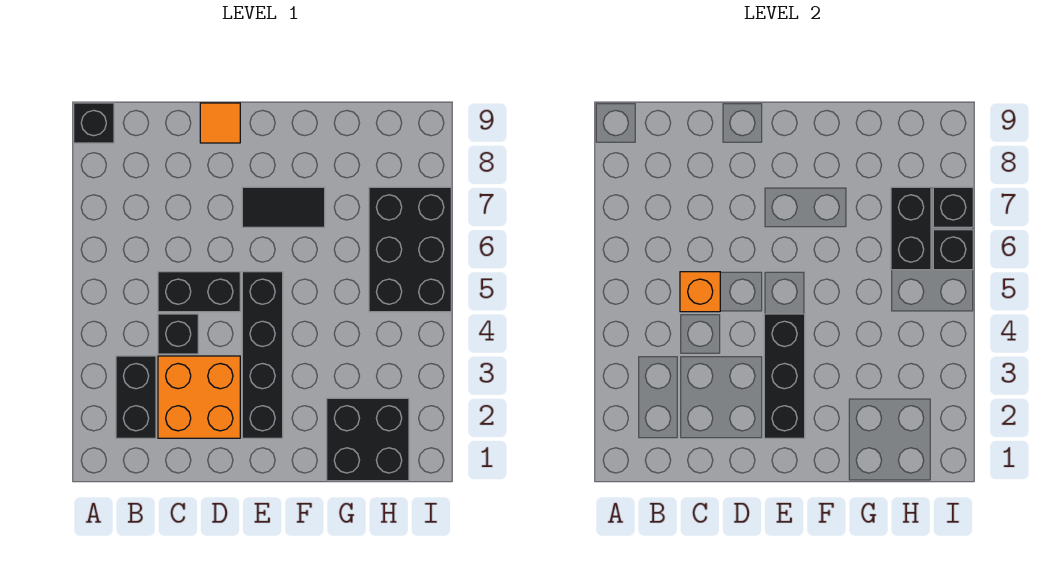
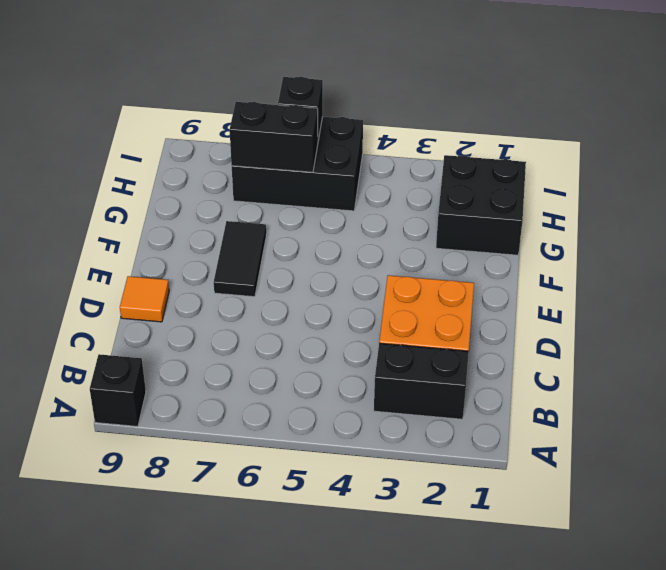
none -> black 1x1 brick [158,314,198,354]
none -> black 1x2 brick [158,272,240,312]
none -> black 1x4 brick [242,272,283,438]

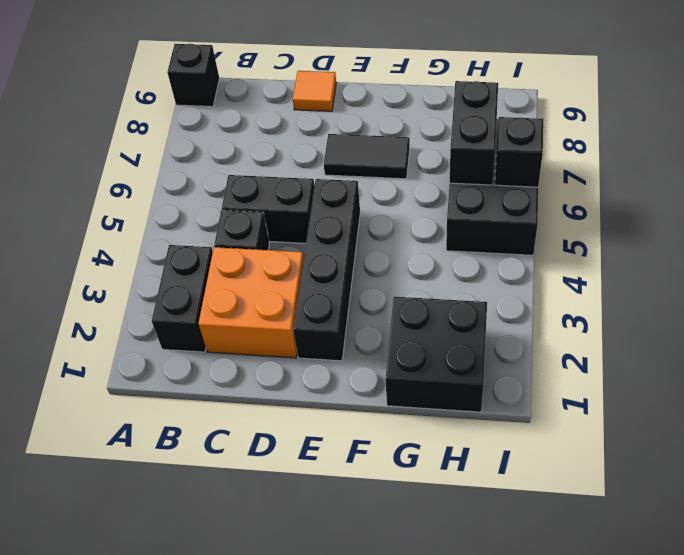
none -> orange 1x1 brick [680,272,720,312]
none -> black 1x3 brick [764,314,805,438]
none -> black 1x1 brick [933,187,973,227]

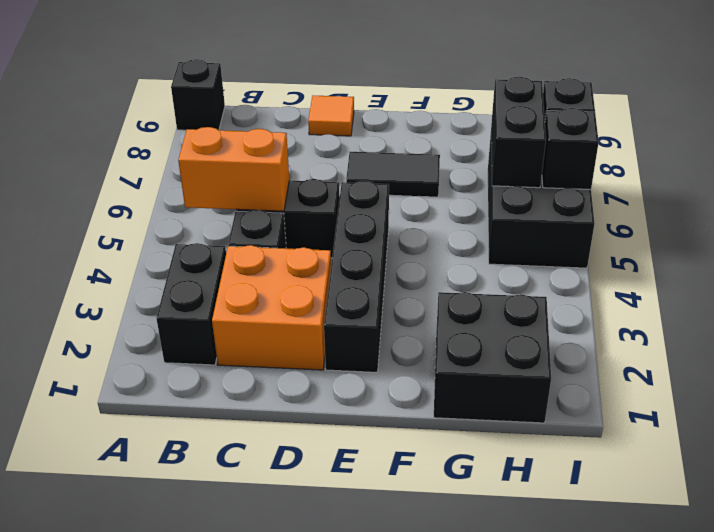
orange 1x2 brick [178,127,289,211] -> orange 1x1 brick [680,272,720,312]
none -> black 1x3 brick [764,314,805,438]

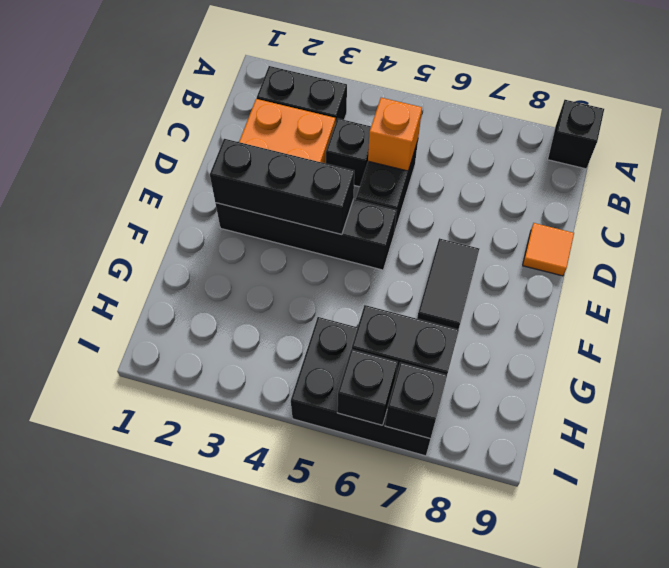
none -> black 2x2 brick [327,398,409,481]

